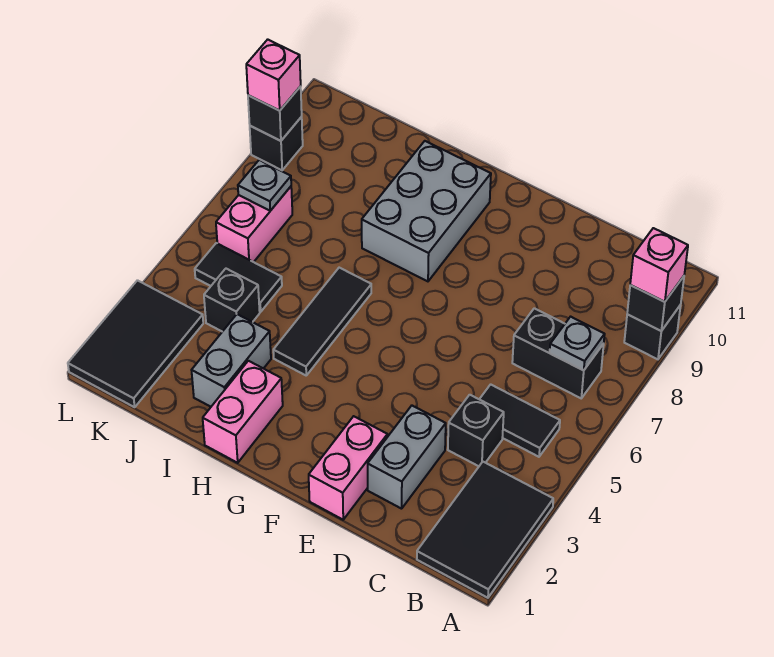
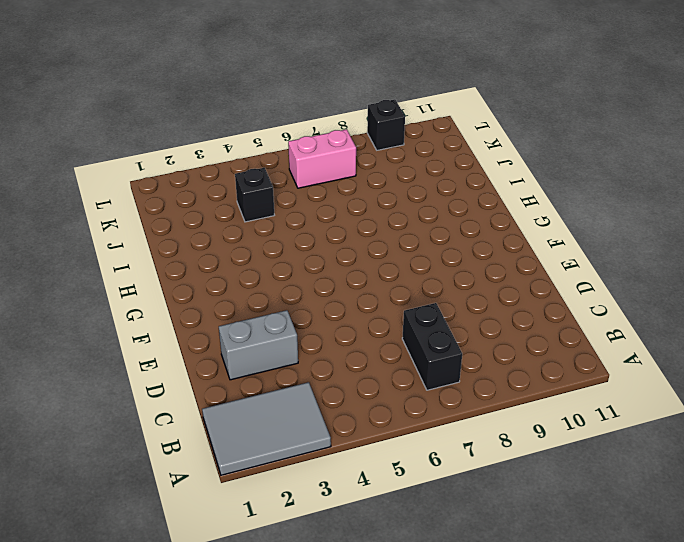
grey 2x3 tile [202,382,331,475] -> black 2x3 tile [417,462,553,598]
none -> black 1x1 brick [624,305,681,359]
none -> black 1x2 tile [479,384,560,457]
none -> black 1x1 brick [448,395,504,466]

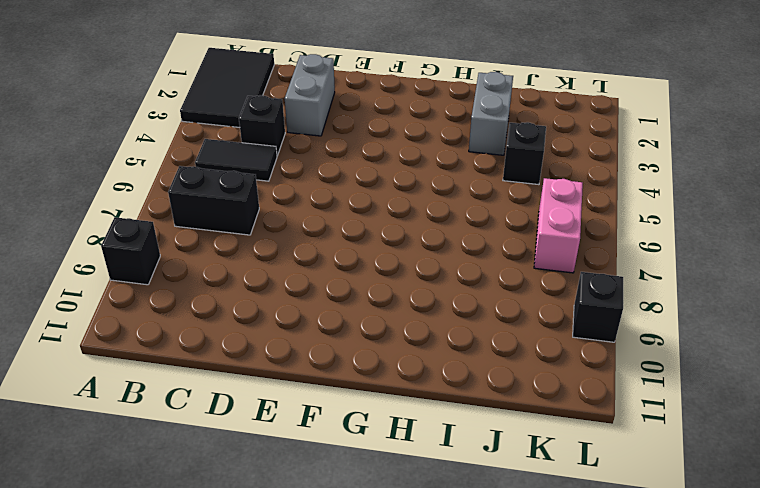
none -> pink 1x2 brick [309,416,387,520]
none -> grey 2x3 brick [362,141,491,281]
none -> pink 1x2 brick [203,361,283,463]

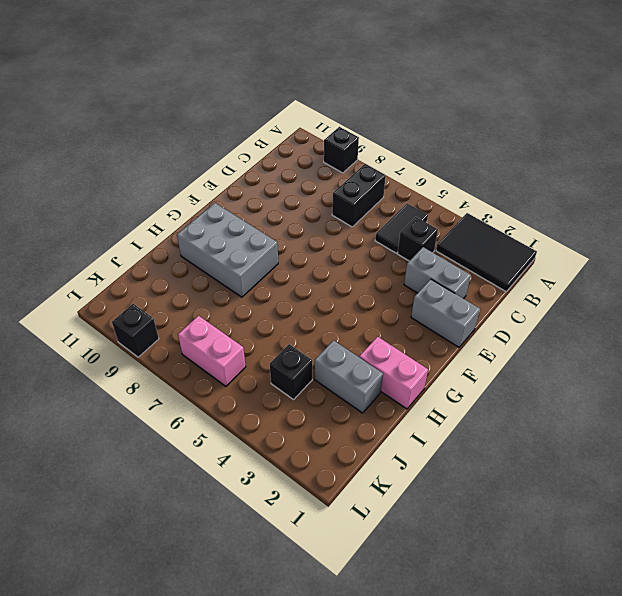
grey 1x2 brick [411,279,480,347] -> pink 1x2 brick [309,416,387,520]
none -> black 1x3 tile [273,268,371,375]
none -> black 1x2 tile [195,243,282,312]
none -> black 2x3 tile [68,280,203,407]

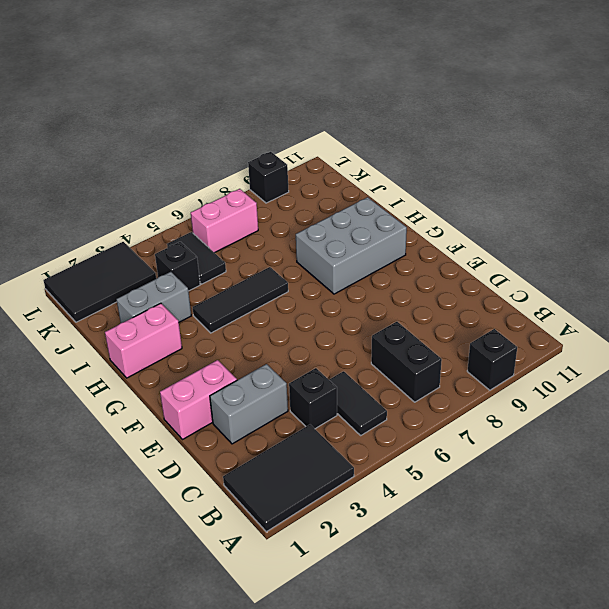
none -> black 1x1 brick [627,276,684,331]
none -> grey 1x1 plate [550,317,605,370]
none -> grey 1x1 plate [238,160,291,211]

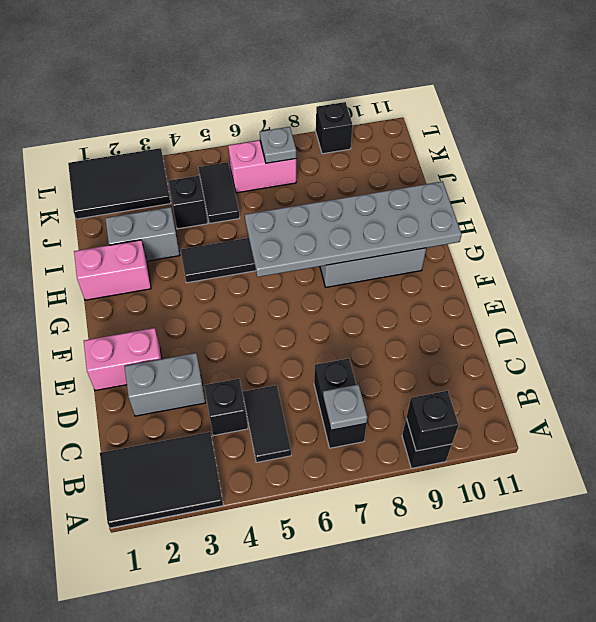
grey 2x6 plate [245,181,462,277] -> none
none -> black 1x1 brick [248,86,302,141]
none -> pink 1x1 brick [630,228,688,302]
none -> pink 1x1 brick [246,39,301,111]

